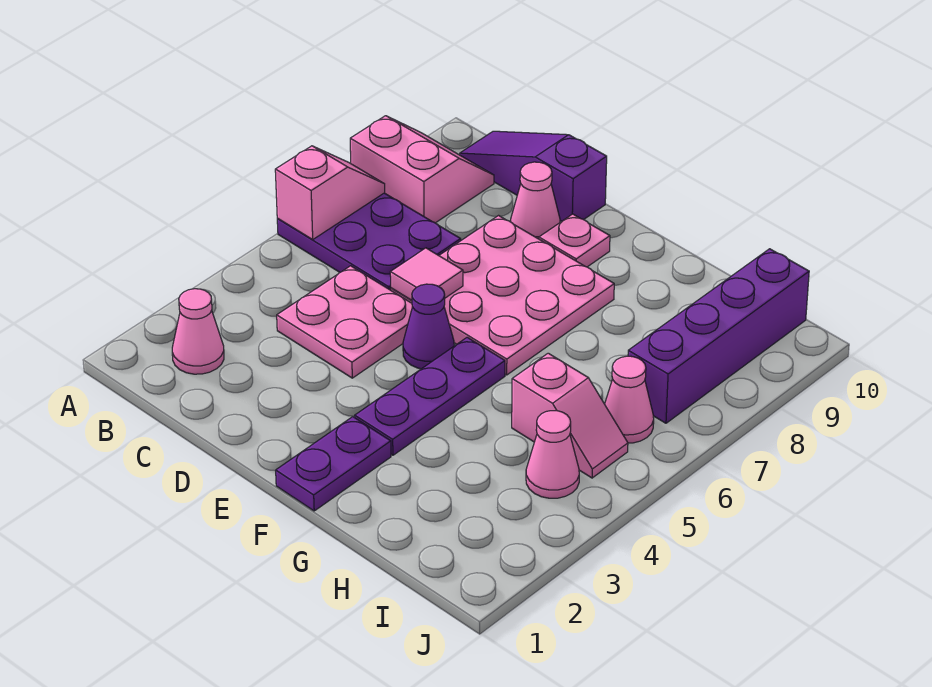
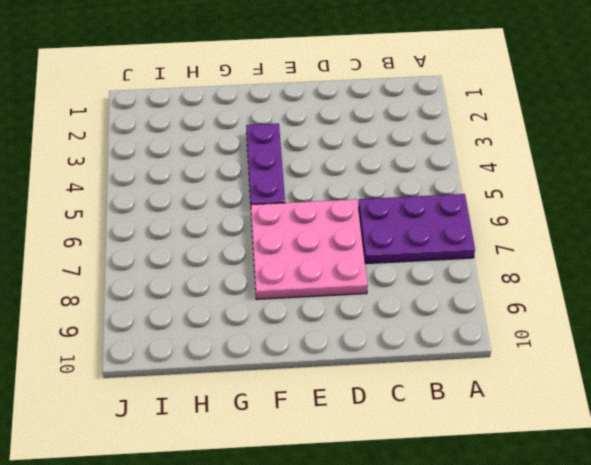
none -> pink 2x2 slope [350,116,494,223]
none -> pink 1x1 cone [172,289,224,374]
none -> purple 1x3 slope [460,131,607,221]

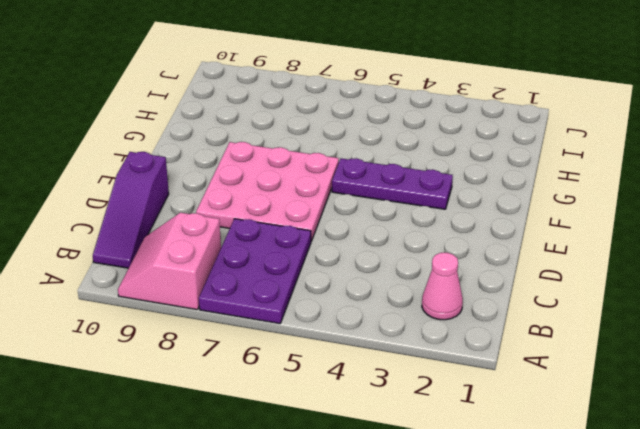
none -> pink 2x2 plate [277,266,412,378]
none -> pink 1x1 cone [511,162,560,239]
none -> purple 1x1 cone [403,284,454,369]

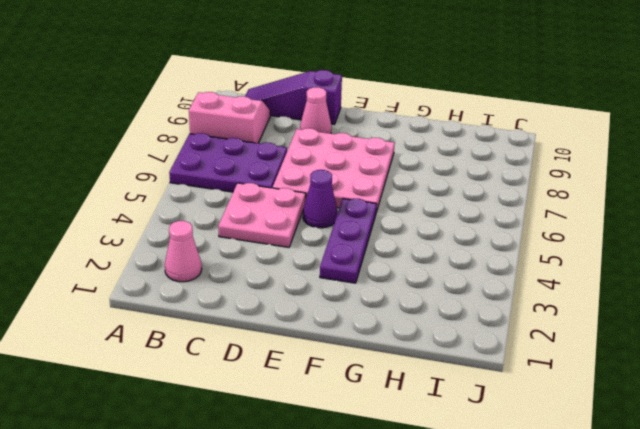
none -> pink 1x1 plate [539,214,610,267]
none -> purple 1x2 plate [276,417,391,511]
none -> pink 1x2 slope [512,353,628,478]

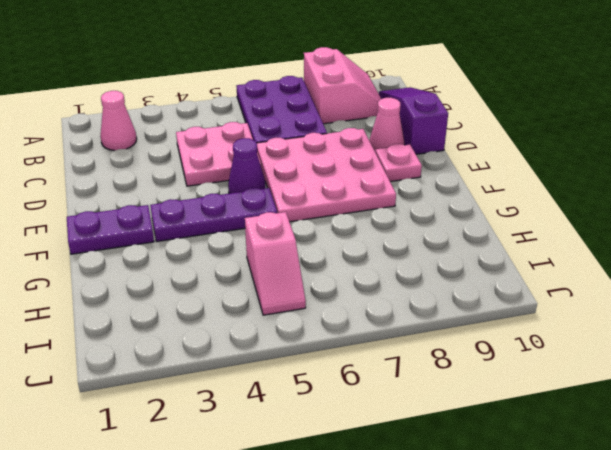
none -> pink 1x1 cone [526,411,579,498]
none -> pink 1x1 cone [605,356,654,443]
none -> purple 1x4 brick [628,249,809,423]

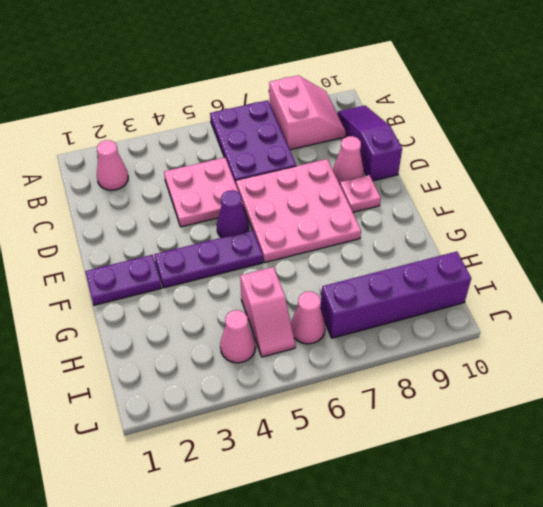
none -> pink 1x2 slope [275,146,385,239]
none -> pink 1x1 tile [390,248,463,300]

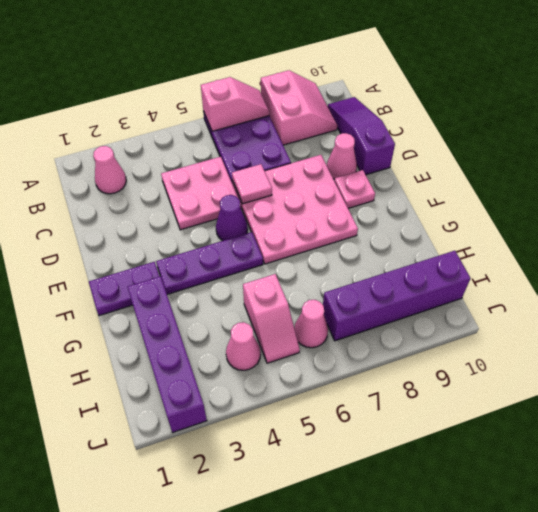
purple 1x4 brick [127,276,207,433] -> none

